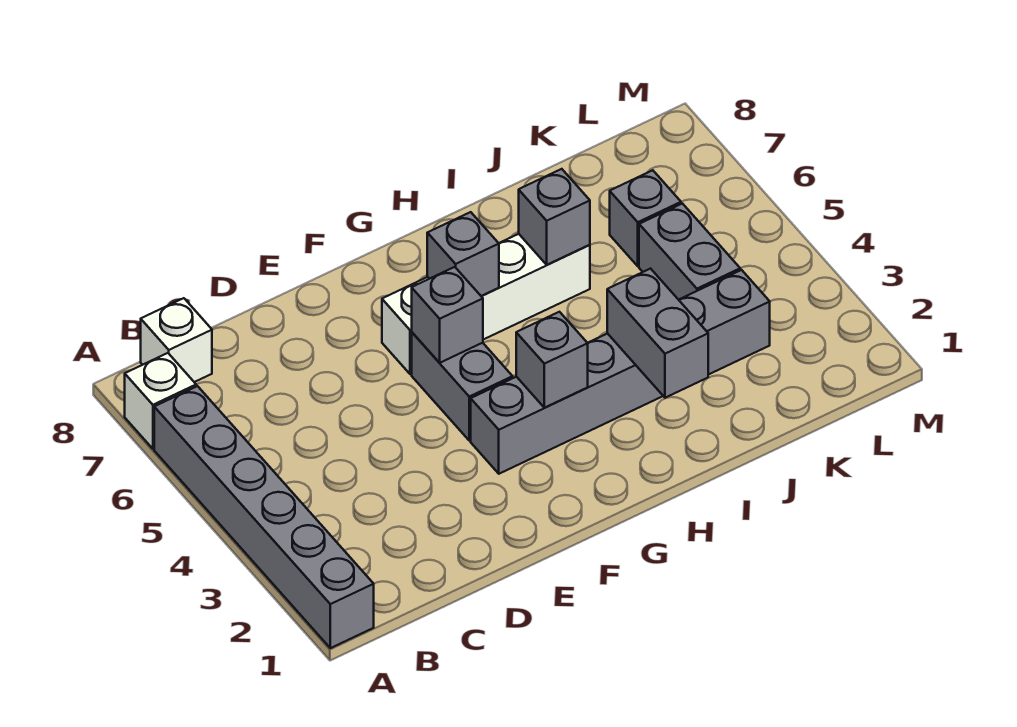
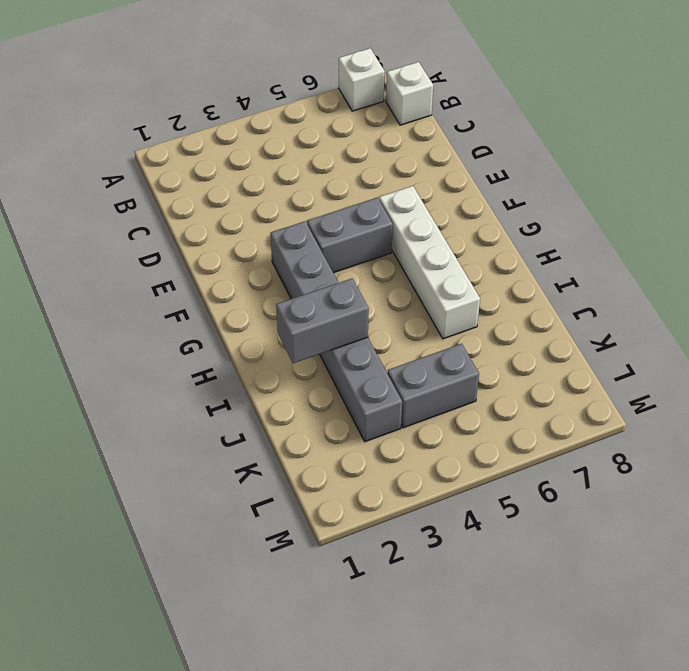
none -> grey 1x6 brick [154,386,374,648]
none -> grey 1x1 brick [610,170,681,266]
none -> grey 1x1 brick [412,267,483,363]

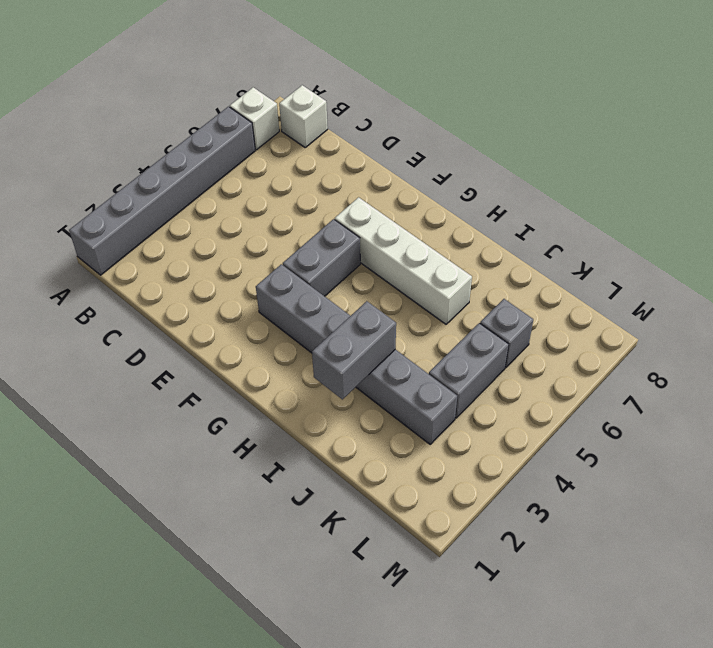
none -> grey 1x1 brick [412,267,483,363]
none -> grey 1x1 brick [516,312,588,408]
none -> grey 1x1 brick [427,212,499,296]

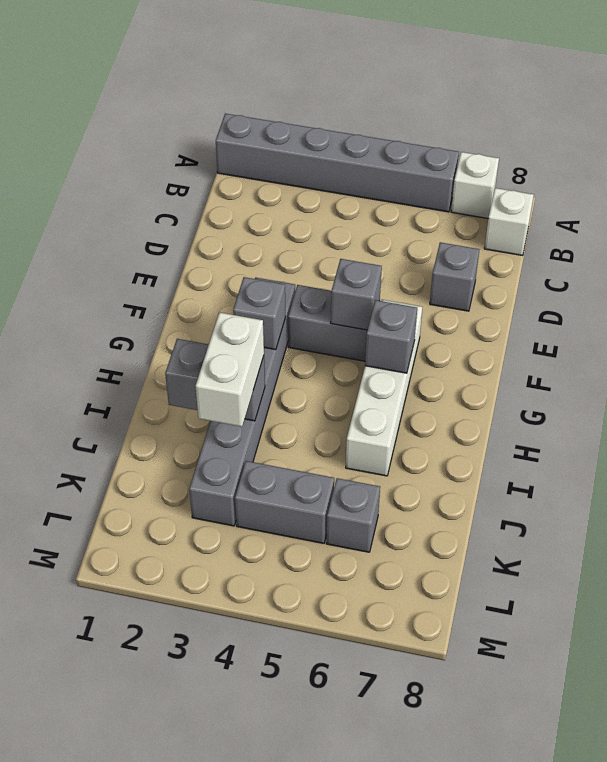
grey 1x1 brick [430,242,479,311] -> grey 1x1 brick moved to [519,169,590,265]
white 1x2 brick [196,312,264,427] -> none

